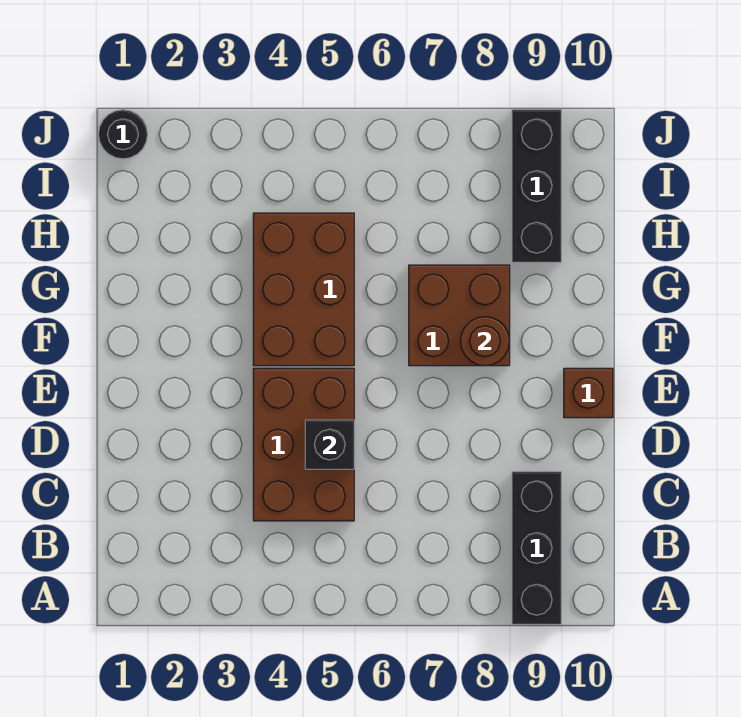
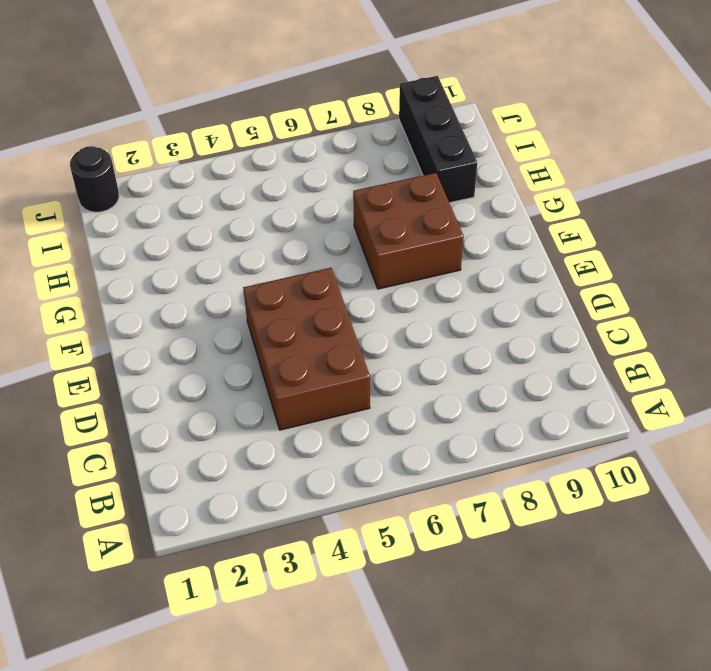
none -> black 1x3 brick [512,472,561,624]
none -> brown 1x1 brick [564,368,613,418]

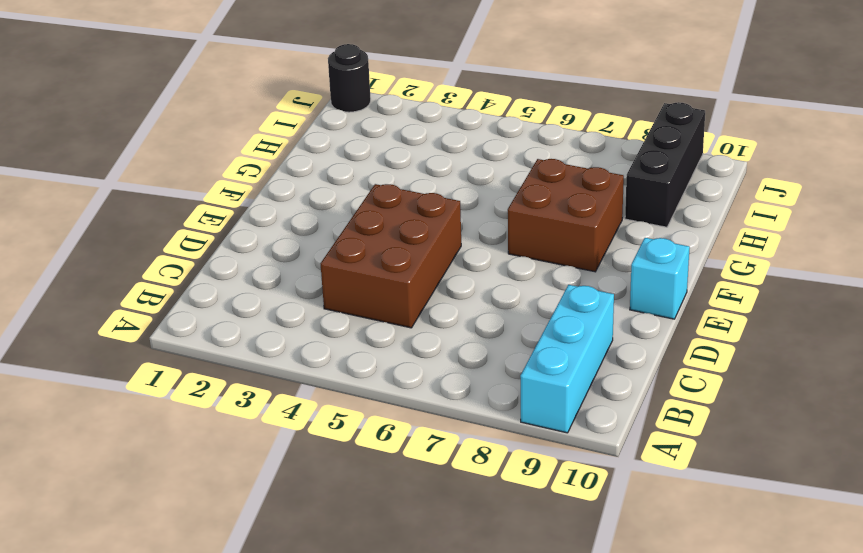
cyan 1x3 brick [520,285,614,433] -> black 1x3 brick [512,472,561,624]
cyan 1x1 brick [630,238,690,319] -> brown 1x1 brick [564,368,613,418]
none -> brown 2x3 brick [253,213,354,366]
none -> black 1x1 brick [305,420,354,469]

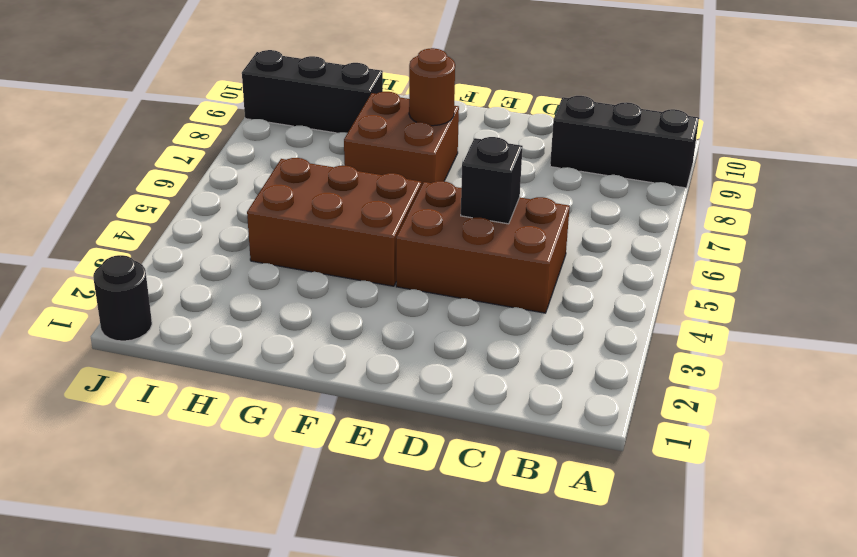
none -> brown 1x1 brick [564,368,613,418]

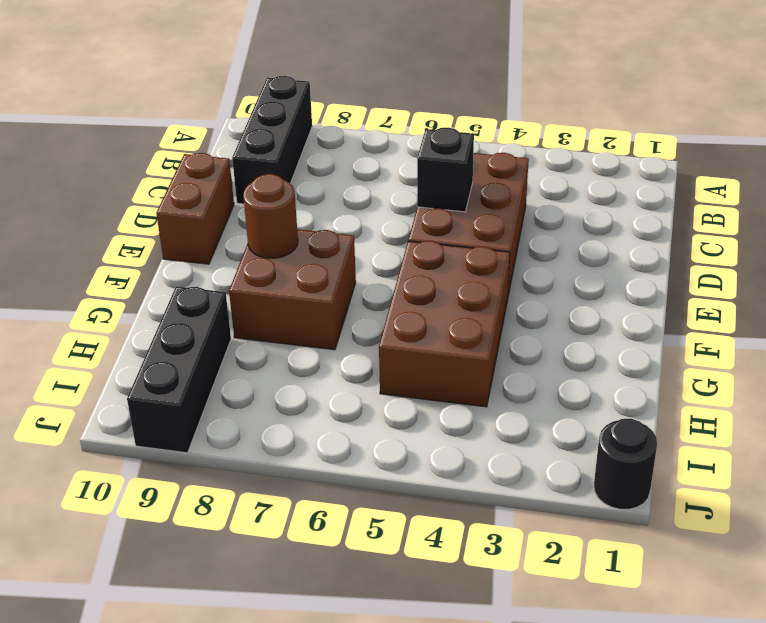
brown 1x2 brick [156,153,234,264] -> brown 1x1 brick [564,368,613,418]

